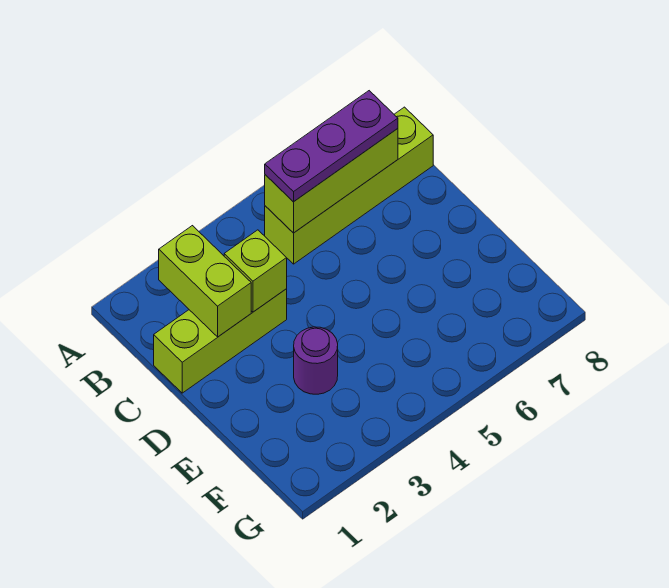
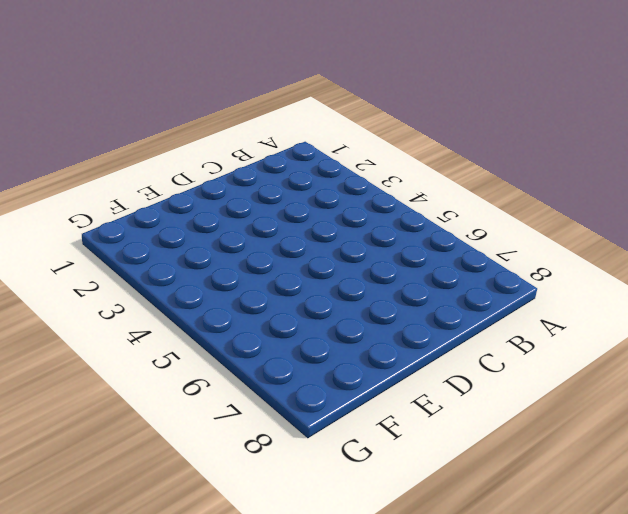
none -> lime 1x4 brick [265,107,433,264]
none -> lime 1x3 brick [154,289,287,393]

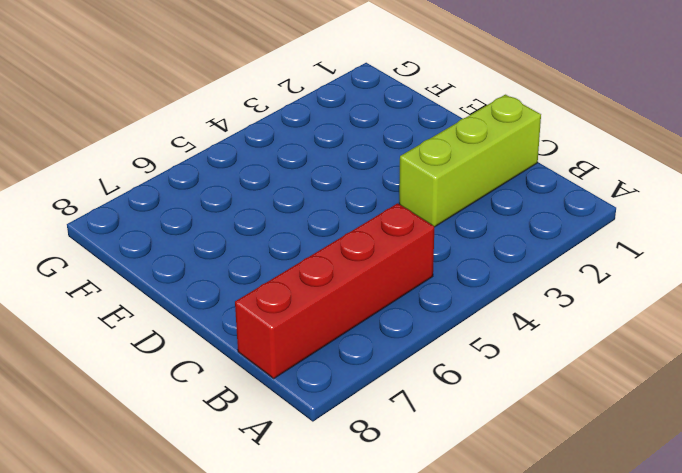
red 1x4 brick [235,203,434,378] -> lime 1x4 brick [265,107,433,264]
none -> purple 1x1 round brick [294,327,338,394]
none -> lime 1x2 brick [159,226,251,337]

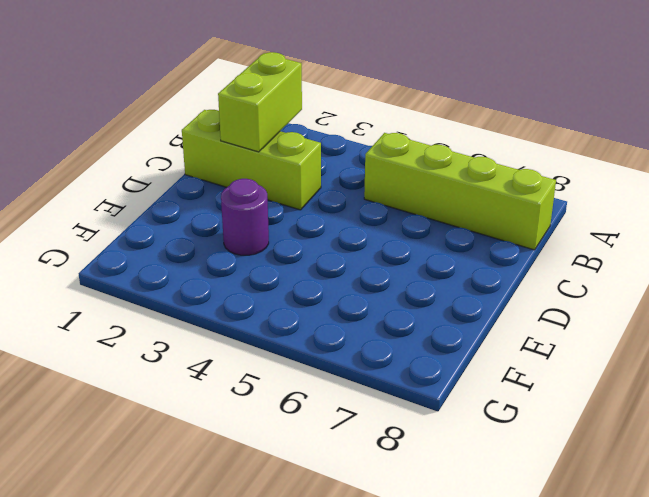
none -> lime 1x3 brick [265,129,398,233]
none -> lime 1x1 brick [224,230,287,312]

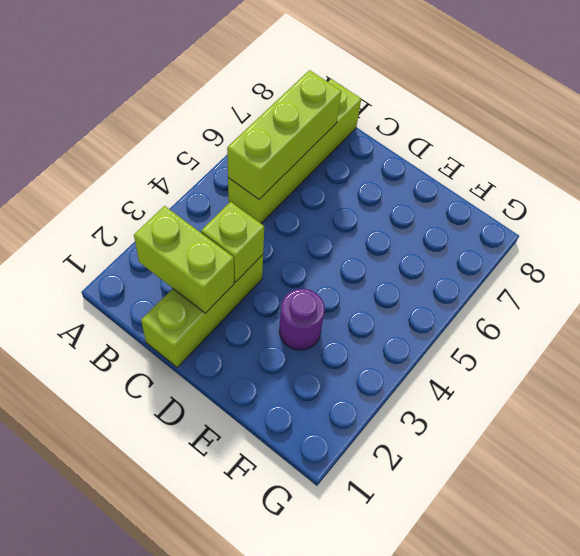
none -> purple 1x3 plate [265,91,398,202]

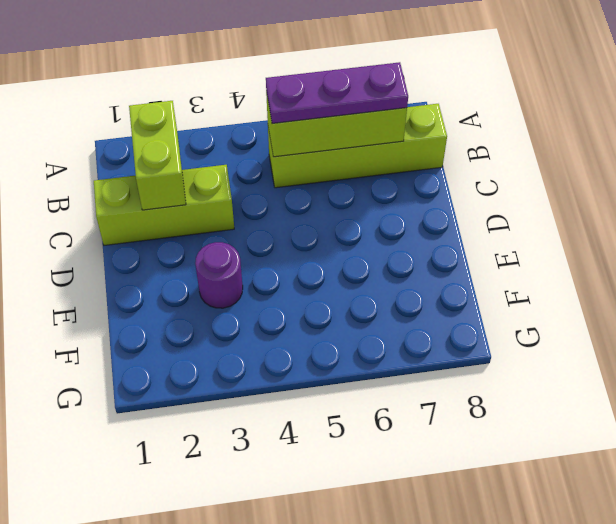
none -> lime 1x1 brick [224,230,287,312]

